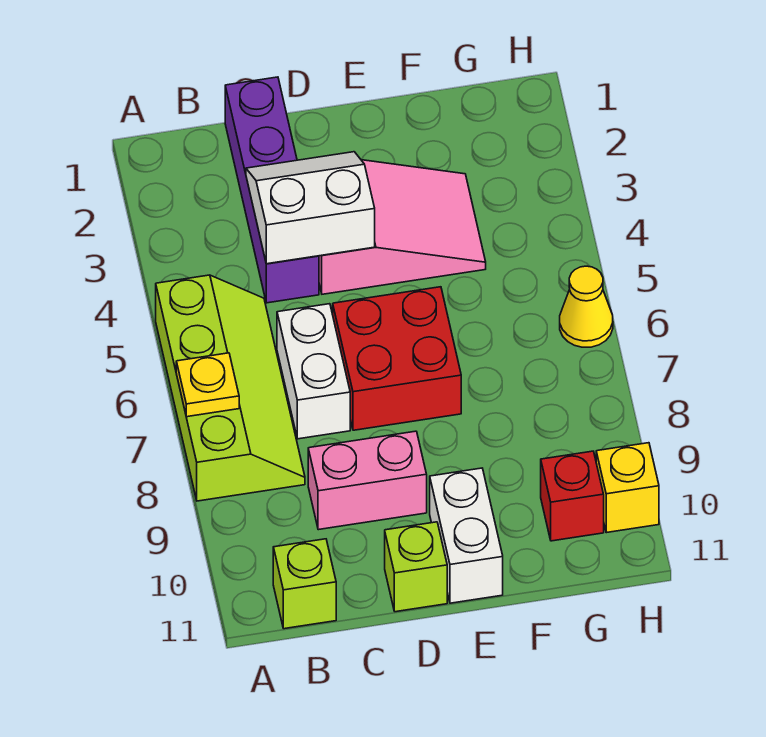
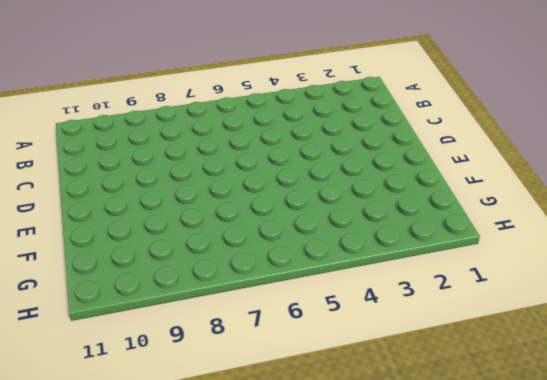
none -> lime 2x4 slope [156,275,305,501]
none -> lime 1x1 brick [273,539,336,629]
none -> purple 1x4 brick [225,77,319,303]

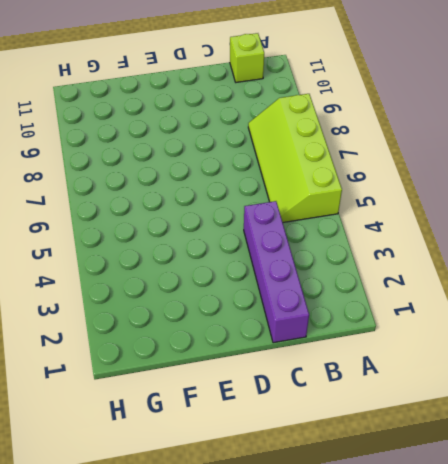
none -> white 1x2 brick [277,304,350,439]
none -> pink 1x2 brick [308,431,427,530]
none -> pink 2x3 slope [319,160,486,294]

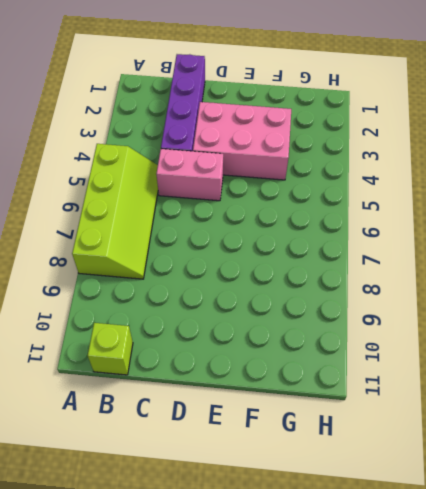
pink 1x2 brick [156,149,223,201] -> pink 1x2 brick moved to [308,431,427,530]
pink 2x3 brick [193,102,291,180] -> pink 2x3 slope [319,160,486,294]
none -> white 1x2 brick [277,304,350,439]
none -> red 2x2 brick [333,287,461,430]
none -> lime 1x1 brick [385,522,447,612]

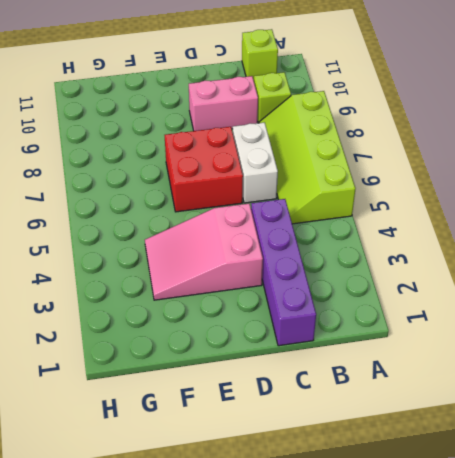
lime 1x1 brick [254,72,291,123] -> lime 1x1 brick moved to [385,522,447,612]
none -> white 1x2 brick [430,468,503,603]
none -> red 1x1 brick [541,451,604,541]
none -> yellow 1x1 cone [560,266,613,347]

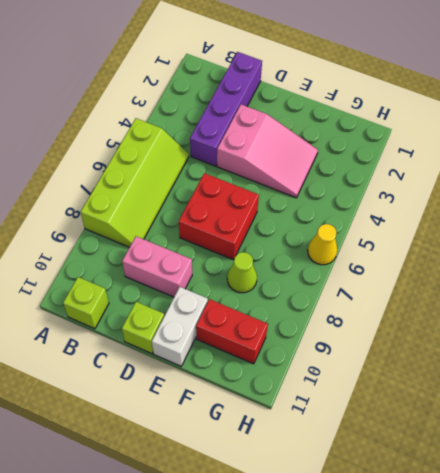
lime 1x1 cone [227,252,257,293] -> none
red 1x2 brick [196,299,268,364] -> red 1x1 brick [541,451,604,541]
none -> white 1x2 brick [277,304,350,439]
none -> yellow 1x1 brick [596,443,659,533]
none -> yellow 1x1 plate [176,353,239,417]

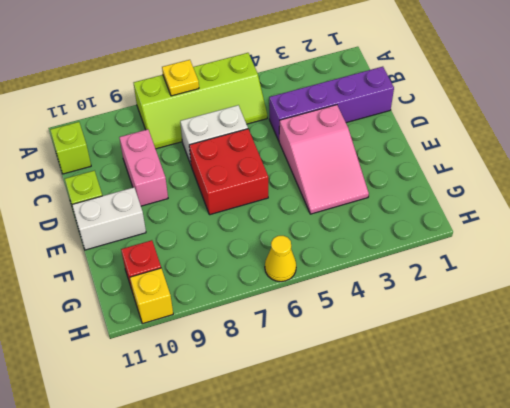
none -> white 2x2 slope [246,152,375,264]

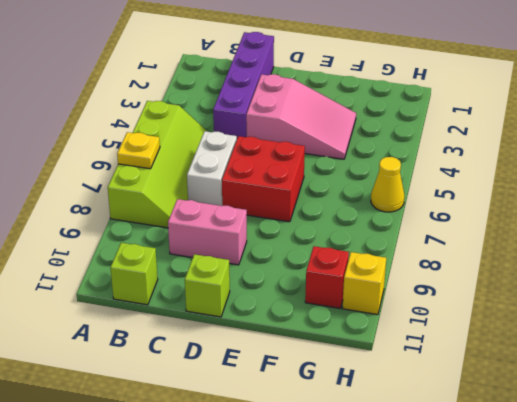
none -> white 1x2 brick [430,468,503,603]
none -> white 2x2 slope [246,152,375,264]

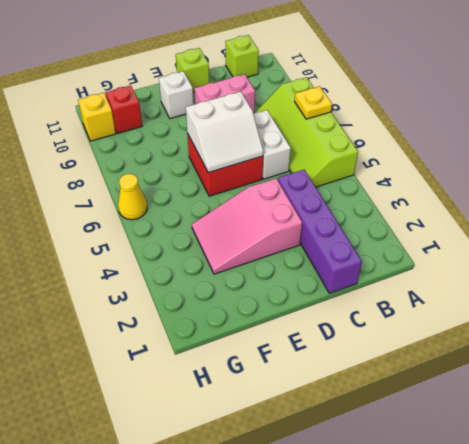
white 2x2 slope [186,91,264,173] -> white 2x2 slope moved to [246,152,375,264]
white 1x1 brick [159,71,194,119] -> white 1x2 brick [430,468,503,603]

